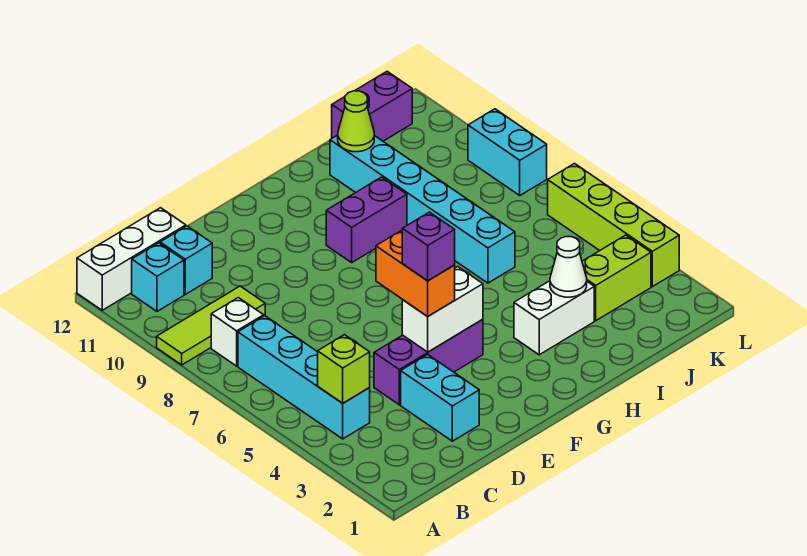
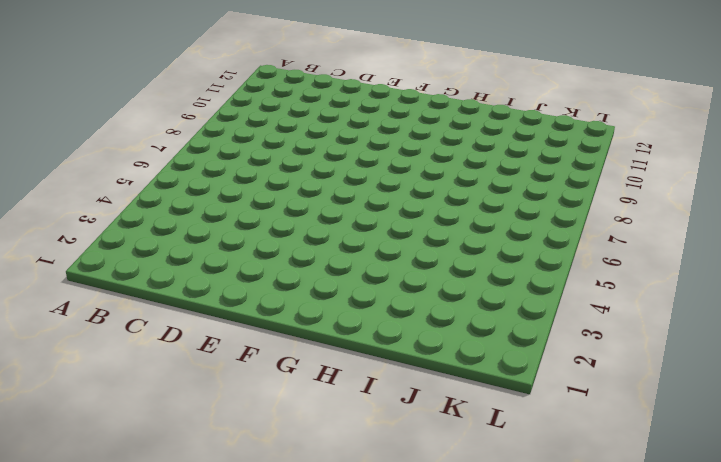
none -> lime 1x3 tile [157,286,265,365]
none -> white 1x3 brick [77,208,186,310]
none -> cyan 1x4 brick [238,316,370,439]

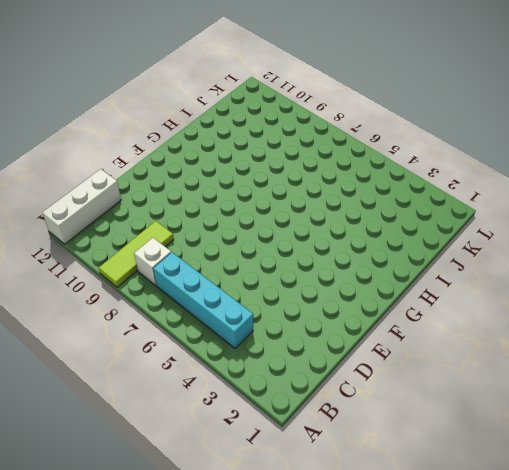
none -> cyan 1x1 brick [132,243,184,311]
none -> cyan 1x1 brick [160,226,212,294]
none -> cyan 1x2 brick [401,354,479,441]

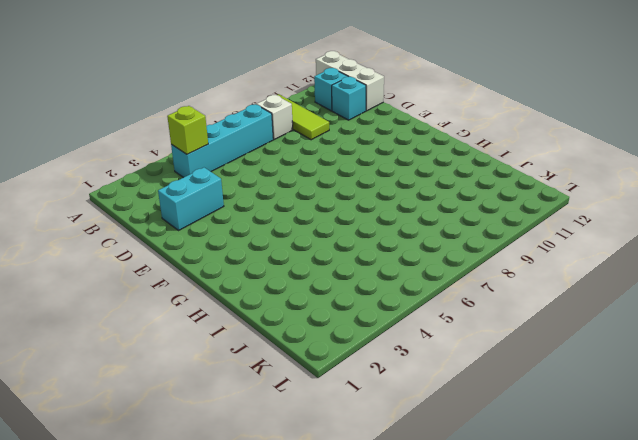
none -> purple 1x3 brick [374,319,483,405]
none -> purple 1x2 brick [326,177,407,262]
none -> white 1x2 brick [514,281,594,355]

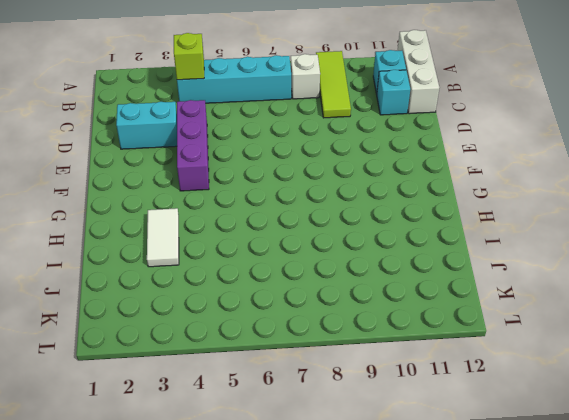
white 1x2 tile [147,208,179,267] -> white 1x2 brick [514,281,594,355]
none -> purple 1x2 brick [326,177,407,262]
none -> cyan 1x6 brick [330,135,515,283]
none -> lime 1x2 brick [582,235,651,321]

